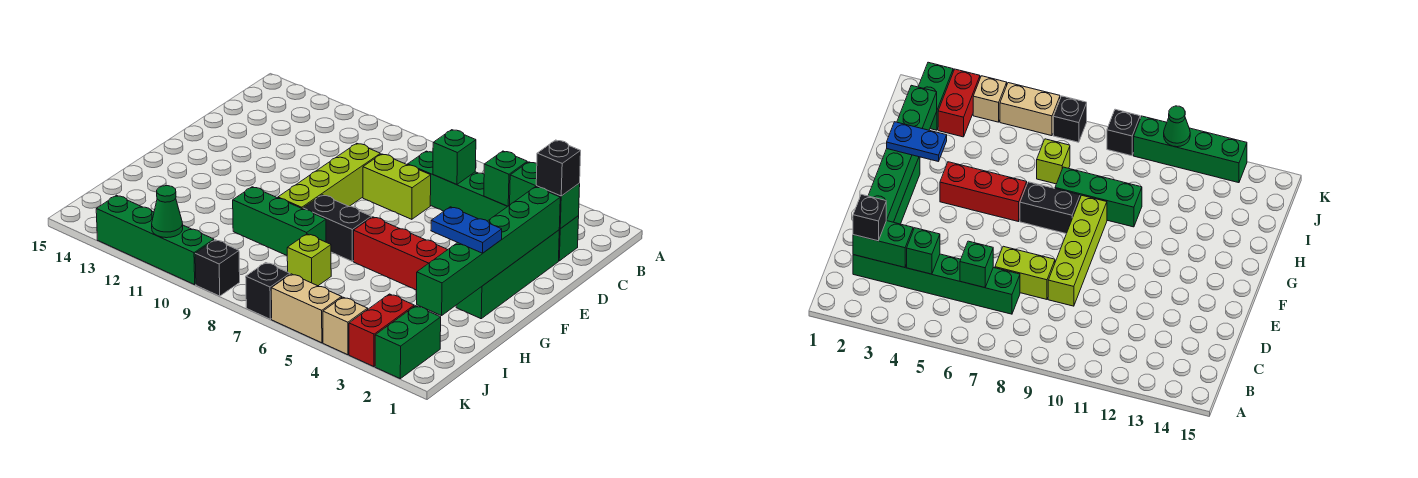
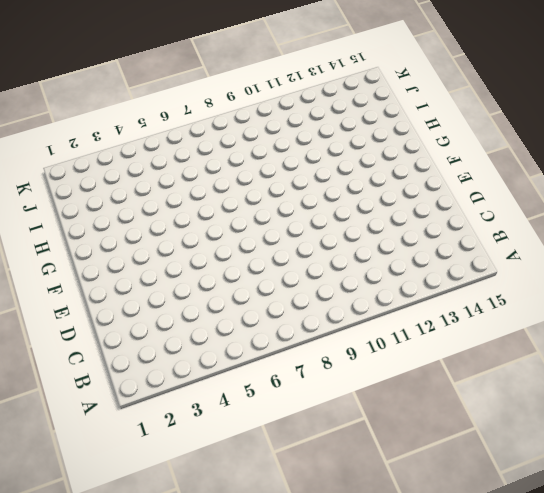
none -> green 1x6 brick [408,151,579,261]
none -> green 1x4 brick [456,230,559,319]
none -> lime 1x2 brick [363,154,431,219]

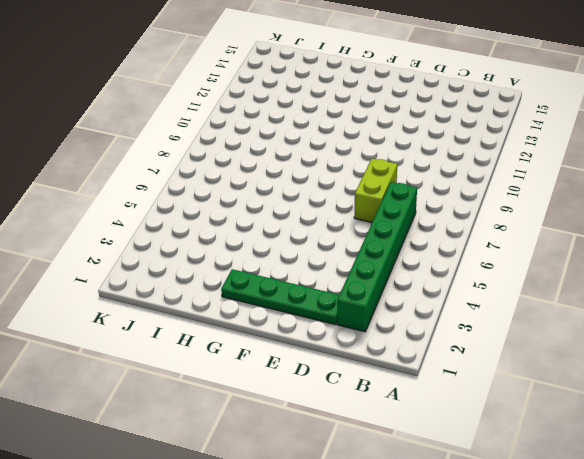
green 1x4 plate [221,269,339,325] -> green 1x4 brick [456,230,559,319]
none -> lime 1x4 brick [278,143,380,209]
none -> red 1x3 brick [354,217,448,290]
none -> black 1x2 brick [303,195,371,261]

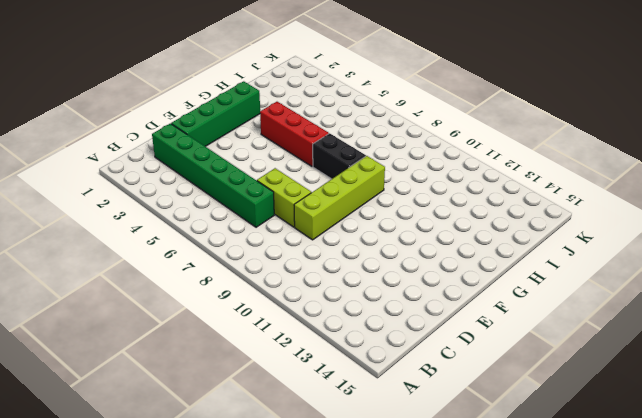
none -> green 1x3 brick [233,187,326,255]
none -> lime 1x1 brick [287,234,331,286]
none -> green 1x2 brick [375,306,441,379]

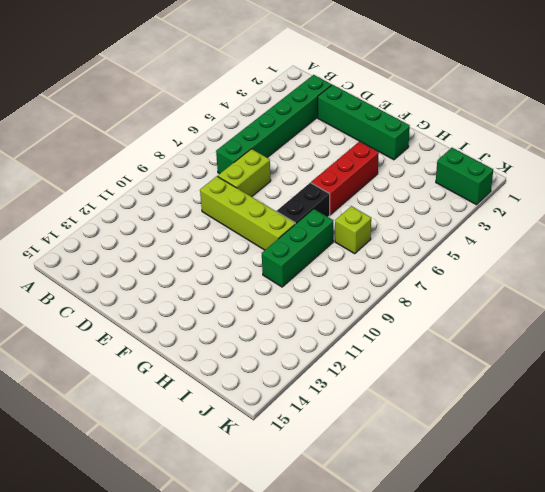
none -> red 1x2 brick [349,294,414,367]
none -> tan 1x1 brick [323,297,368,355]
none -> tan 1x2 brick [271,274,342,343]

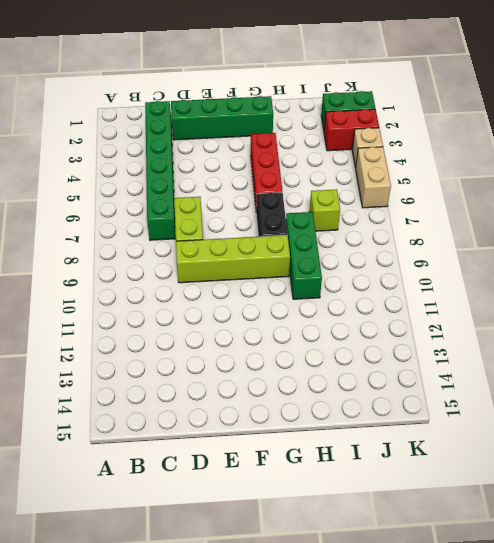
none -> black 1x1 brick [246,263,290,319]
none -> black 1x1 brick [195,240,240,296]
none -> green 1x4 brick [96,195,214,285]

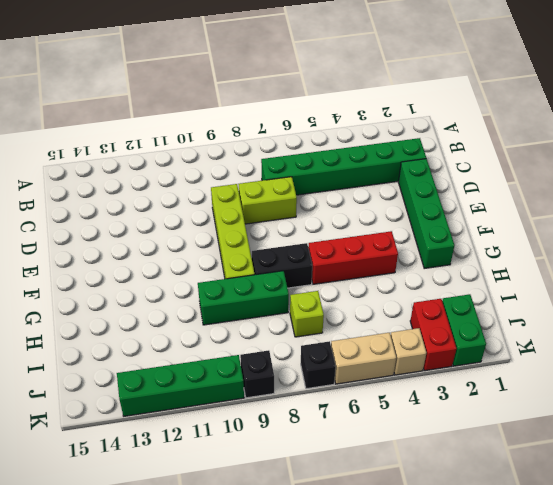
none -> green 1x2 brick [510,162,580,229]
none -> green 1x1 brick [484,151,527,206]
none -> green 1x1 brick [433,130,476,185]

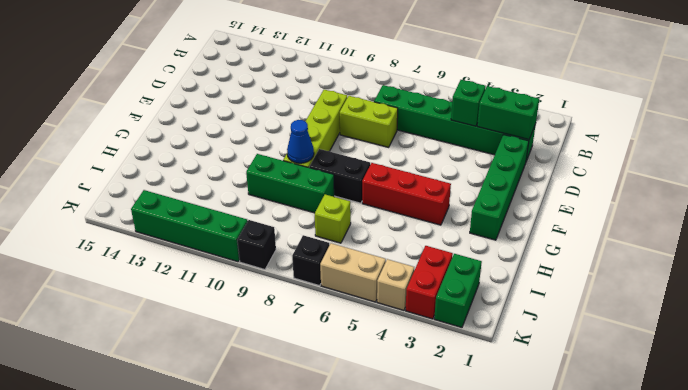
blue 1x1 cone [287,120,314,163] -> none
none -> green 1x1 brick [433,130,476,185]
none -> green 1x6 brick [417,187,560,316]
none -> green 1x1 cone [152,186,183,238]

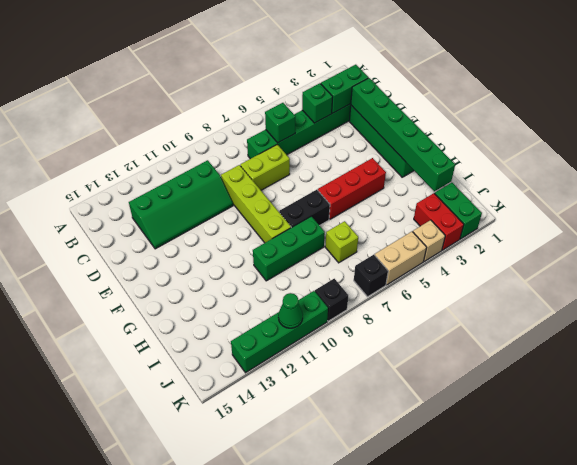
green 2x4 slope [129,160,233,249] -> none
none -> black 1x1 brick [536,140,581,196]
none -> blue 1x2 plate [431,207,502,253]

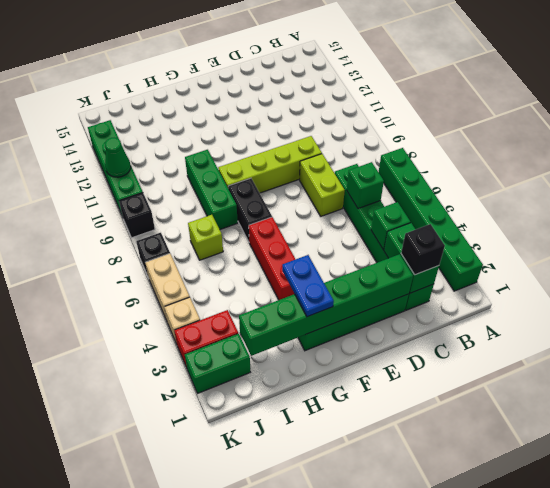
green 1x6 brick [379,148,483,291] -> none

